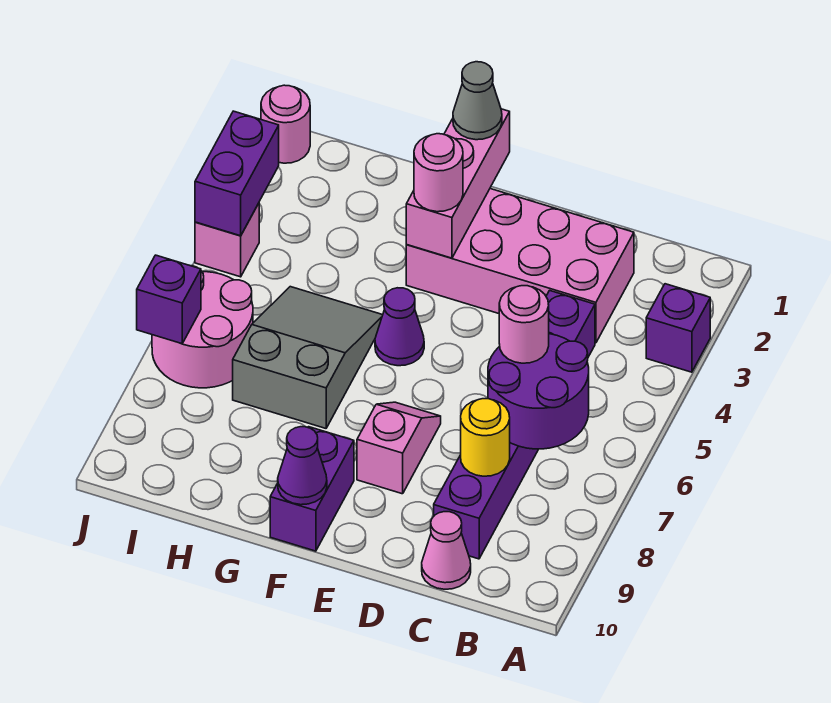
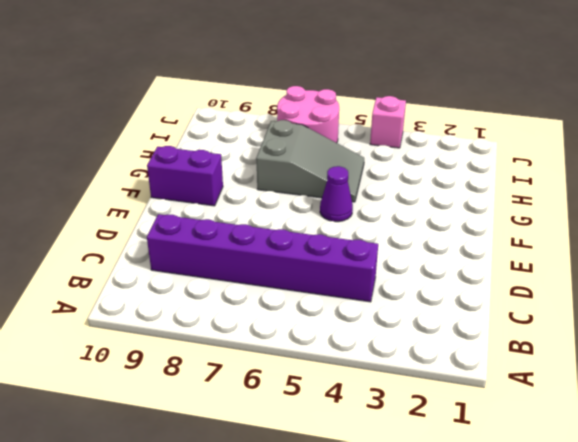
none -> purple 1x1 brick [646,284,710,372]
none -> pink 2x4 brick [406,189,634,343]
none -> pink 1x1 cone [422,512,471,589]

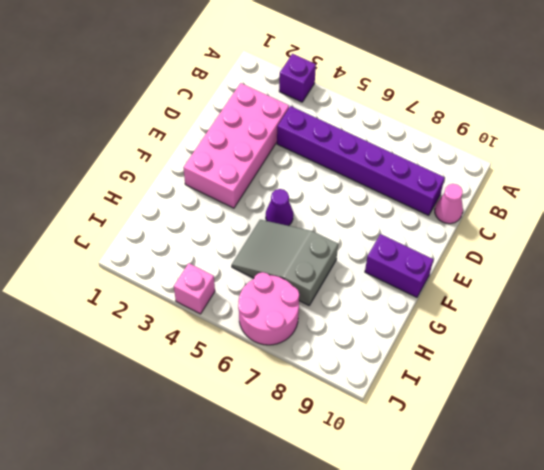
none -> pink 1x2 slope [357,402,441,494]
none -> pink 1x1 round brick [261,85,310,163]
none -> purple 2x2 round brick [488,334,589,449]

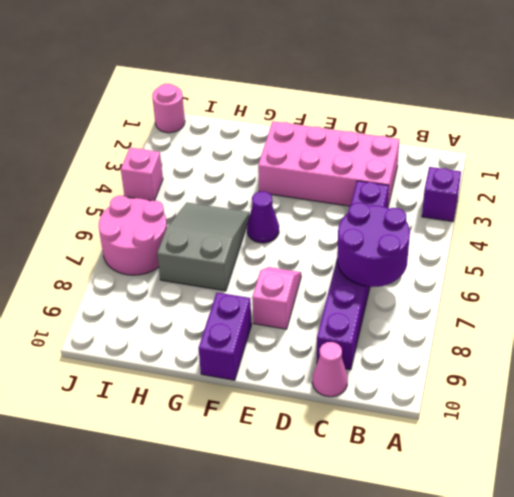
none -> yellow 1x1 round brick [461,399,510,476]
none -> pink 1x3 brick [406,109,510,258]
none -> purple 1x1 cone [278,427,327,505]

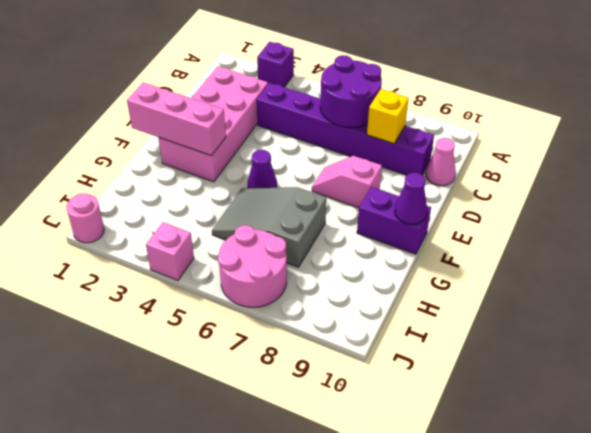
yellow 1x1 brick [367,89,408,144] -> yellow 1x1 round brick [461,399,510,476]
none -> purple 1x2 brick [195,111,279,236]
none -> purple 1x1 brick [137,255,201,344]
none -> pink 1x1 round brick [499,286,549,363]

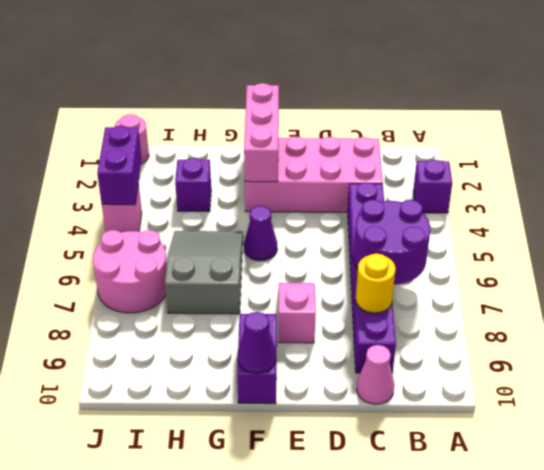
purple 1x1 brick [175,158,211,212] -> purple 1x1 brick moved to [137,255,201,344]
none -> pink 1x1 round brick [499,286,549,363]
none -> grey 1x1 cone [453,62,502,140]
none -> pink 1x1 round brick [414,134,463,212]

